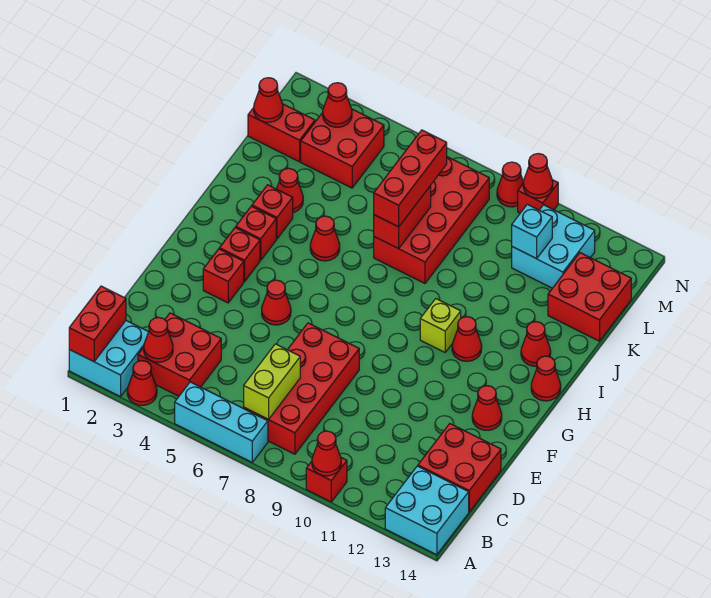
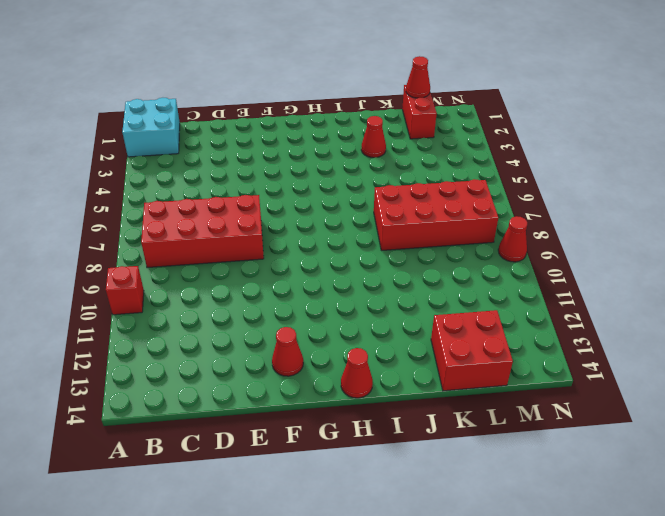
none -> red 1x1 cone [127,361,157,405]
none -> cyan 1x3 brick [175,382,268,462]
none -> cyan 2x2 brick [385,466,469,555]
none -> red 2x2 brick [138,313,221,396]

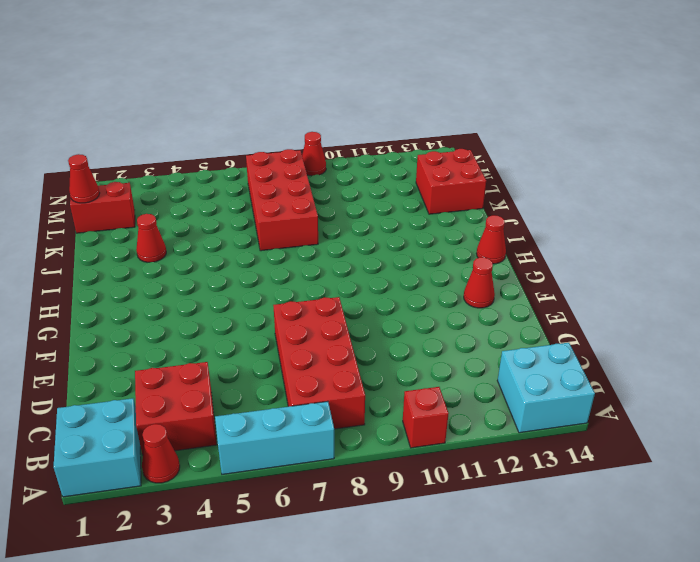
none -> red 2x2 brick [418,424,501,512]
none -> red 1x1 brick [203,249,244,303]
none -> red 1x1 cone [262,280,291,325]
none -> red 1x1 brick [219,227,260,282]

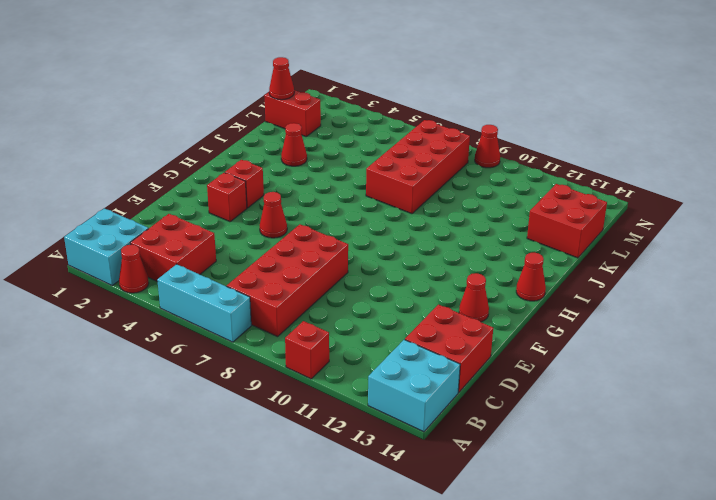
none -> red 1x1 brick [236,206,276,260]
none -> lime 1x1 brick [420,299,461,352]
none -> red 1x1 cone [452,317,482,361]
none -> red 1x1 brick [252,185,293,239]

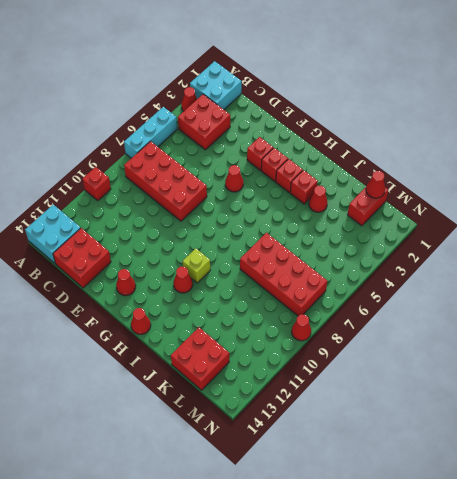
none -> red 1x1 cone [310,216,340,261]
none -> red 1x1 cone [521,322,551,366]
none -> red 2x2 brick [301,109,384,188]
none -> cyan 2x2 brick [512,205,595,288]

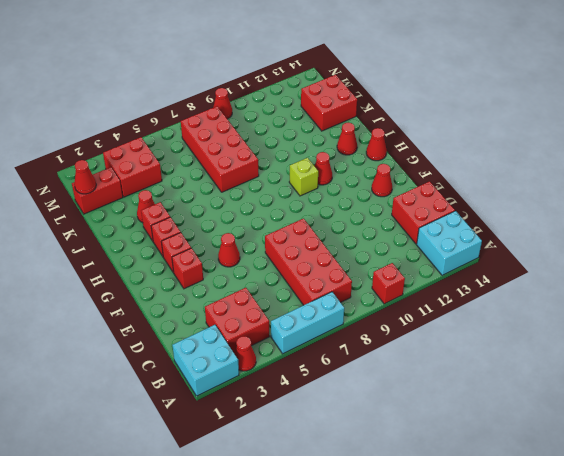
none -> red 1x1 cone [310,216,340,261]
none -> cyan 2x2 brick [512,205,595,288]
none -> red 1x1 brick [518,180,558,213]
none -> red 1x2 brick [69,286,126,362]

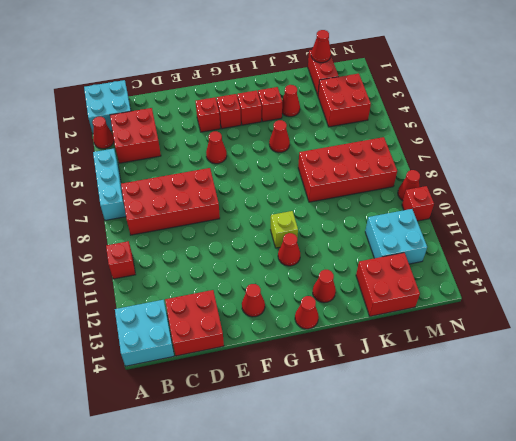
none -> red 1x2 brick [69,286,126,362]
none -> red 1x1 cone [312,431,341,476]
none -> red 1x1 cone [144,317,173,362]
none -> lime 1x2 brick [244,344,300,419]

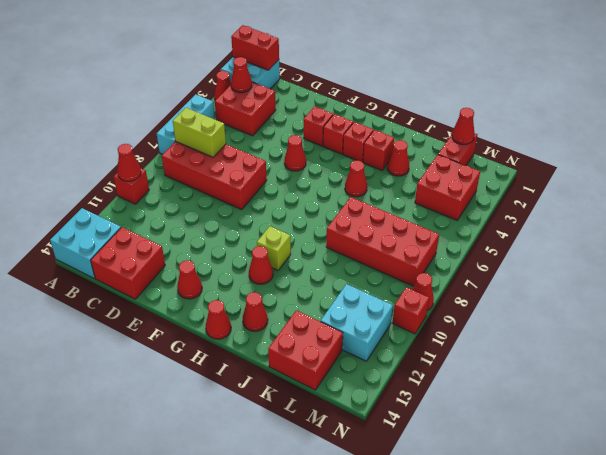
none -> red 1x2 brick [374,186,431,249]
none -> cyan 1x1 brick [512,204,552,259]
none -> red 1x1 cone [323,83,352,127]
none -> red 1x1 cone [523,154,553,198]

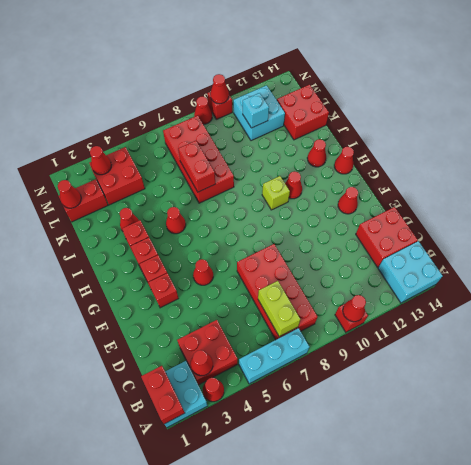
none -> red 1x3 brick [374,130,447,227]

